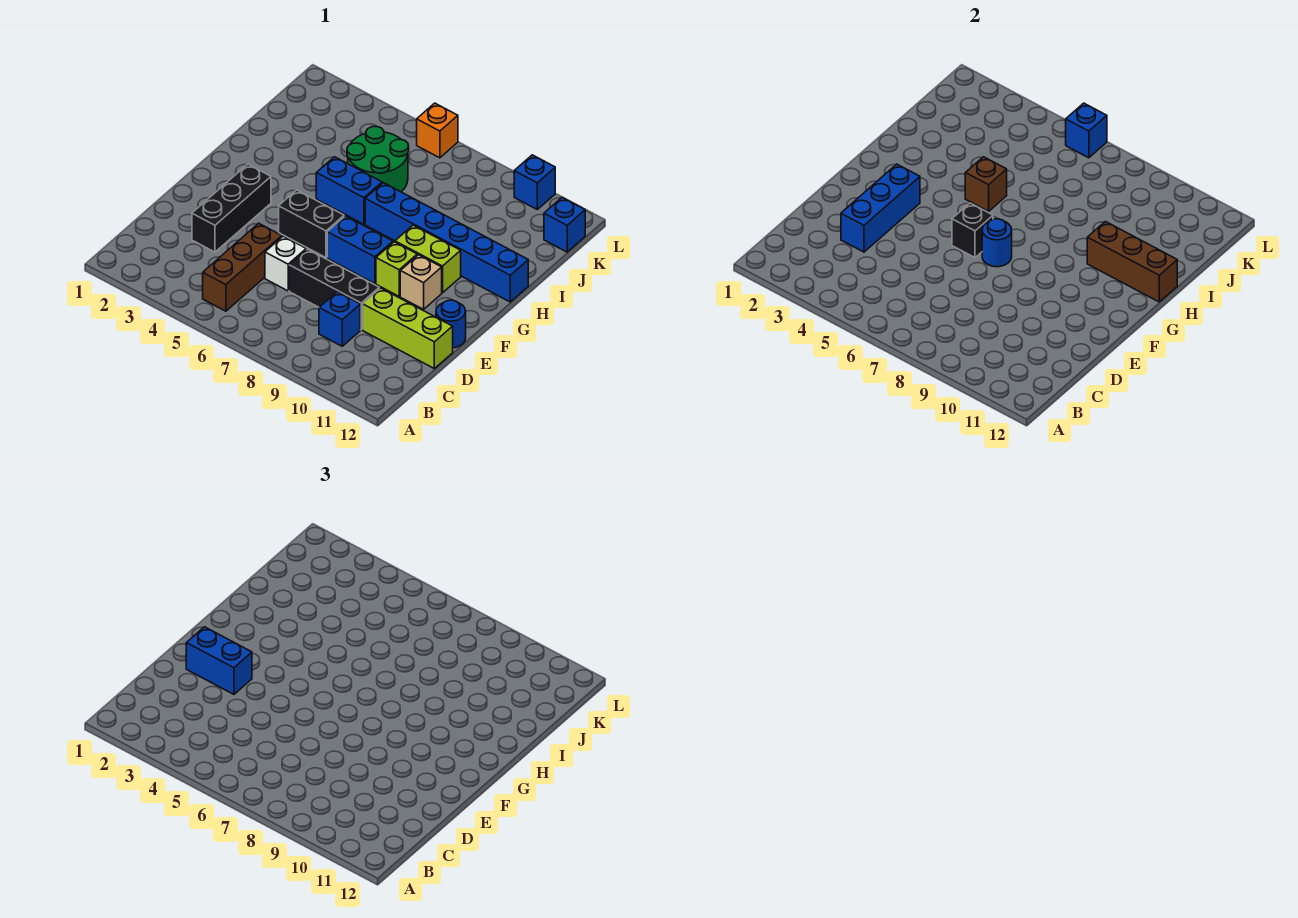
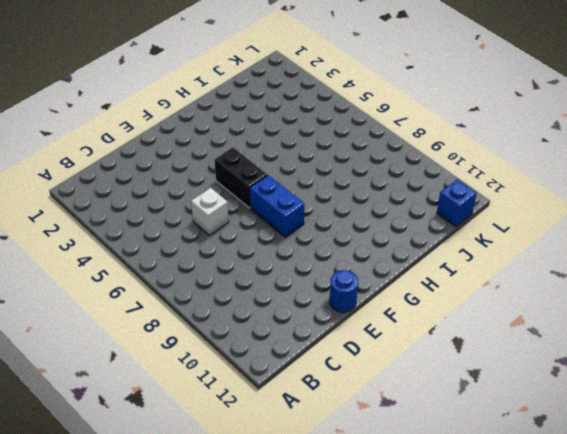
none -> brown 1x3 brick [203,223,282,311]
none -> blue 1x1 brick [319,292,360,346]
none -> black 1x3 brick [192,164,271,252]

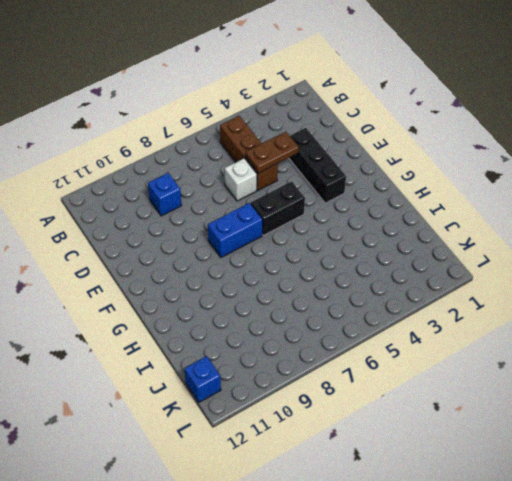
brown 1x2 plate [246,132,299,173] -> none
none -> black 1x3 brick [289,249,379,330]
none -> lime 1x3 brick [363,288,453,368]
none -> blue 1x1 round brick [436,300,466,348]

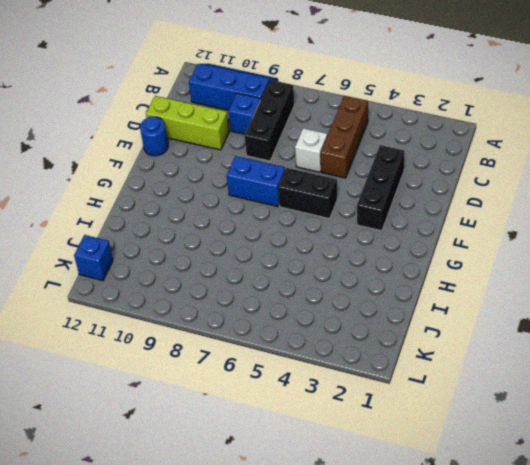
blue 2x3 slope [189,64,278,110] -> none
black 1x3 brick [245,80,294,161] -> black 1x3 brick turned to [289,249,379,330]
none -> lime 1x1 brick [376,242,417,296]
none -> tan 1x1 brick [400,255,442,309]
none -> lime 1x2 brick [395,225,461,293]

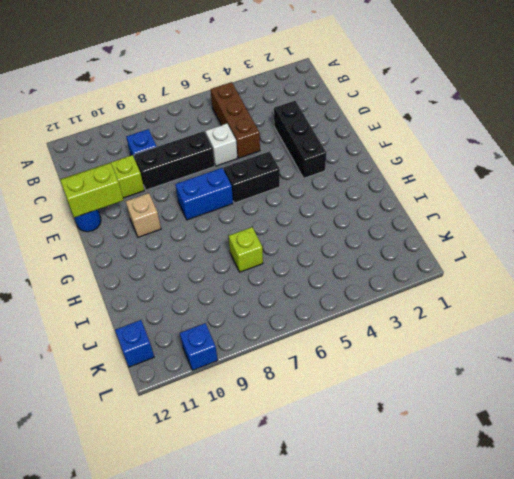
lime 1x2 brick [60,163,124,217] -> lime 1x2 brick moved to [395,225,461,293]
lime 1x1 brick [229,227,263,272] -> lime 1x1 brick moved to [376,242,417,296]
none -> blue 1x2 brick [316,157,382,224]
none -> blue 1x6 brick [365,183,528,302]
none -> green 2x2 round brick [347,126,409,192]

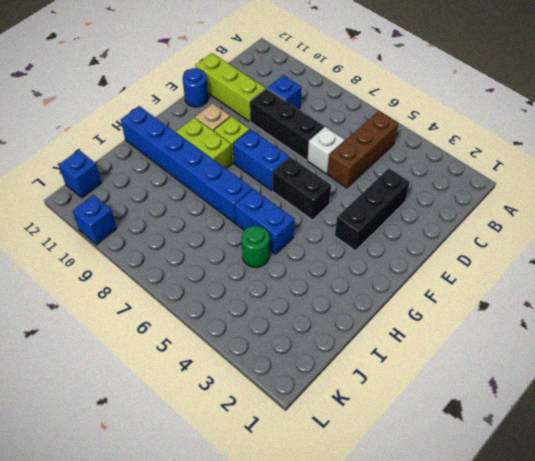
green 1x1 round brick [242,226,269,267] -> green 2x2 round brick [347,126,409,192]
none -> orange 1x1 brick [417,103,458,158]
none -> blue 1x3 brick [841,164,920,252]
none -> black 1x1 brick [952,203,993,258]

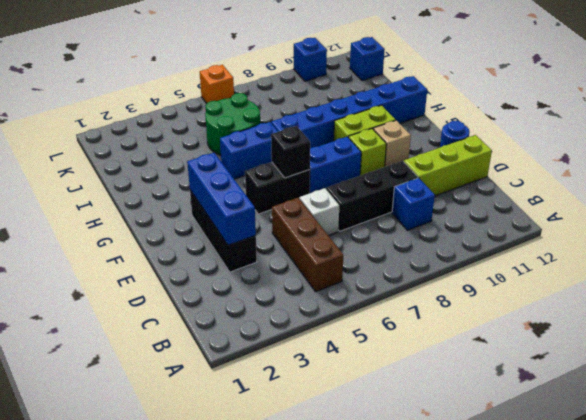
none -> blue 1x1 round brick [982,219,1012,267]
none -> brown 1x1 brick [965,157,1007,211]
none -> brown 1x3 brick [1087,222,1177,302]

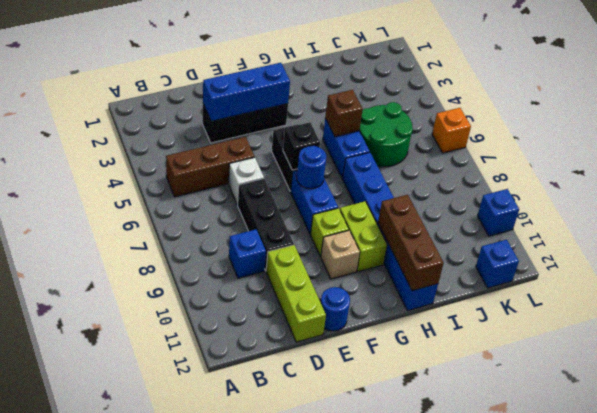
none -> blue 1x1 brick [1066,103,1107,158]
none -> blue 1x2 brick [186,627,252,694]

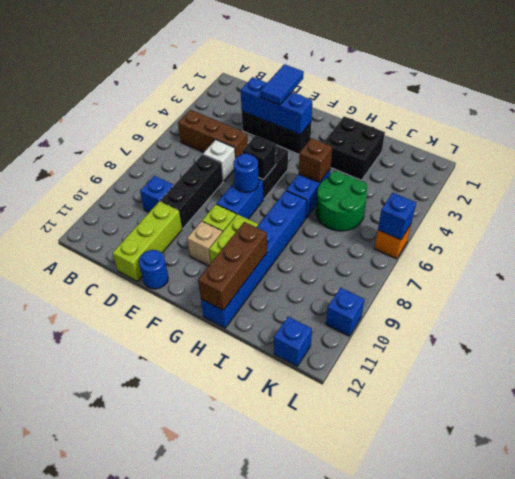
blue 1x2 tile [260,64,304,105] -> blue 1x2 brick [186,627,252,694]
black 2x2 brick [323,116,385,180] -> none

